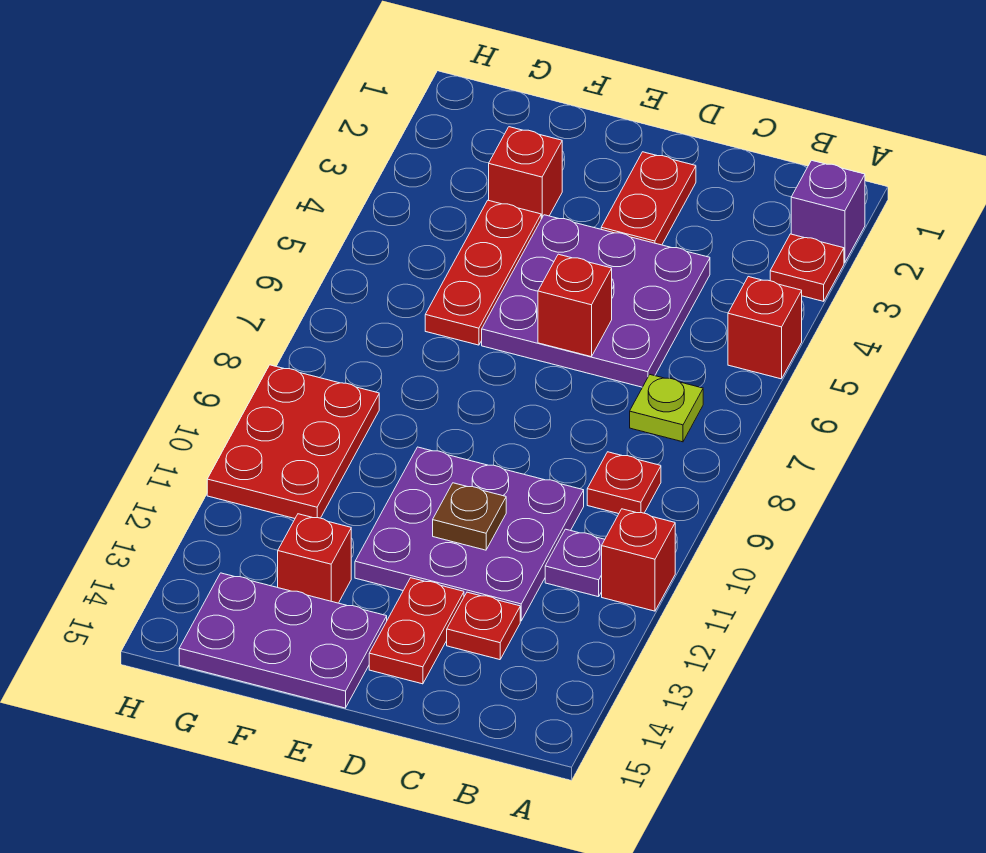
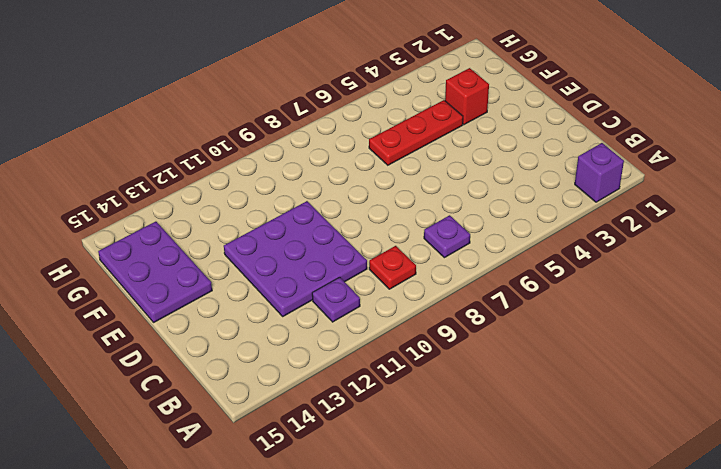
purple 1x1 plate [424,215,470,258] -> lime 1x1 plate [630,375,703,442]
none -> red 1x1 plate [770,234,844,301]
none -> red 1x1 brick [728,277,802,379]
none -> red 1x1 brick [602,509,675,611]

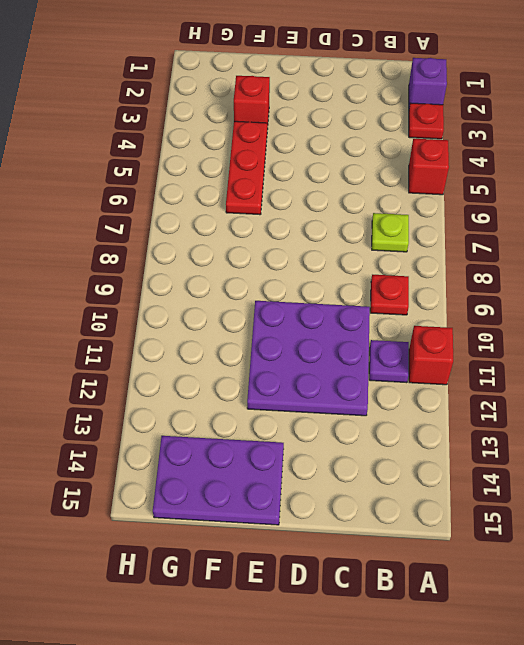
none -> purple 3x3 plate [482,215,710,387]
none -> red 1x1 plate [447,592,520,660]
none -> red 1x2 plate [601,152,696,245]

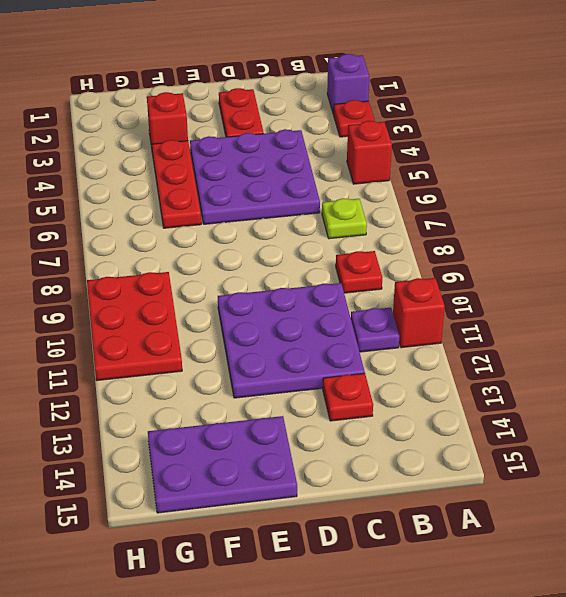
none -> red 1x2 plate [369,578,464,684]
none -> red 1x1 brick [278,514,351,603]
none -> red 1x1 brick [538,254,612,357]

